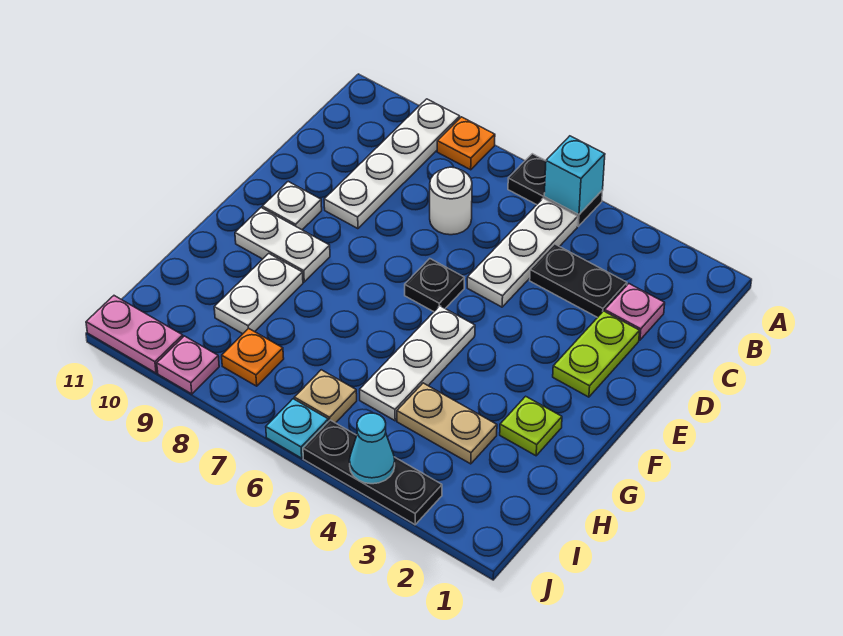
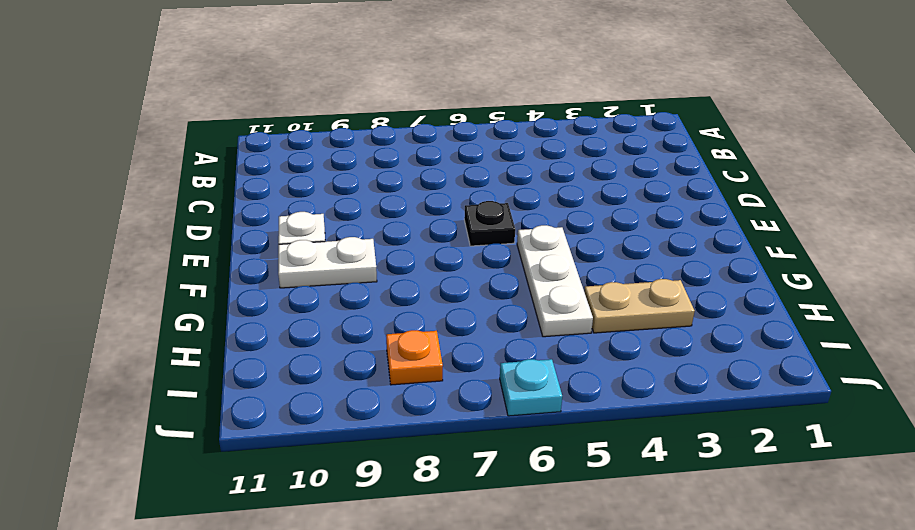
none -> black 1x2 plate [508,154,603,226]
none -> orange 1x1 plate [437,117,495,170]
none -> white 1x4 plate [324,99,460,229]

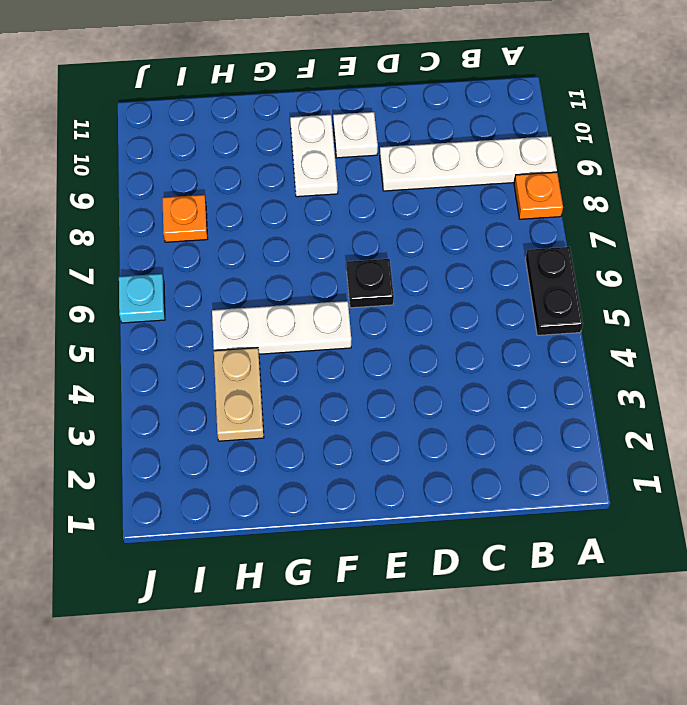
none -> white 1x3 plate [467,198,578,307]
none -> pink 1x1 plate [605,284,665,340]
none -> black 1x2 plate [530,244,627,318]

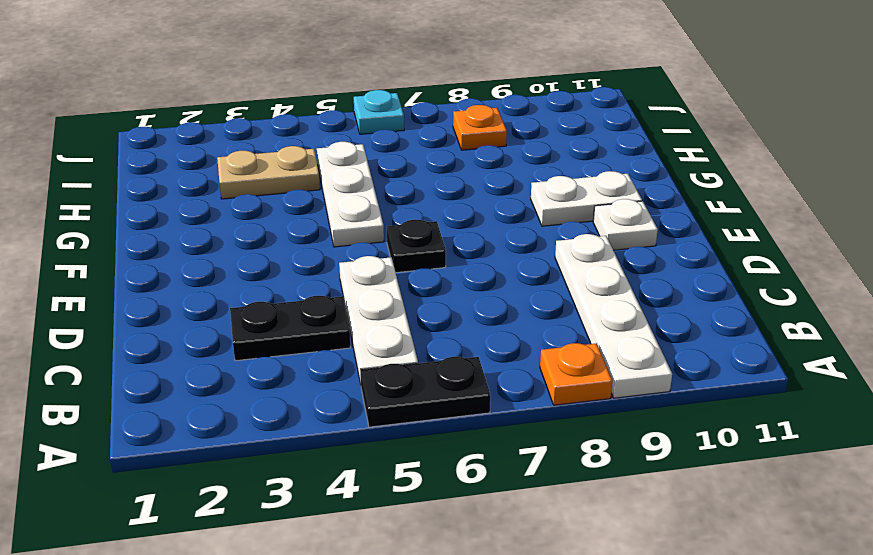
none -> pink 1x1 plate [605,284,665,340]
none -> white 1x1 round brick [430,167,472,235]
none -> lime 1x2 plate [553,311,640,397]

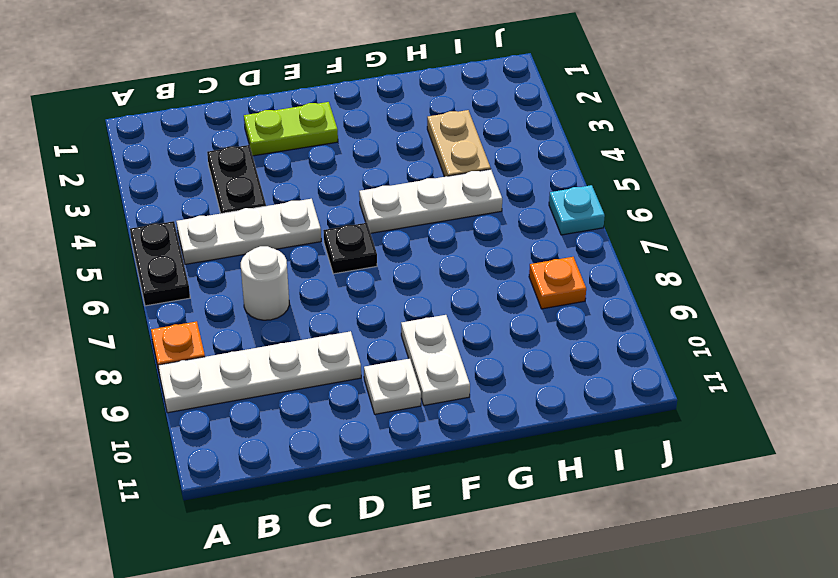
none -> pink 1x1 plate [605,284,665,340]
none -> lime 1x1 plate [500,396,562,456]
none -> white 1x2 plate [214,254,303,334]

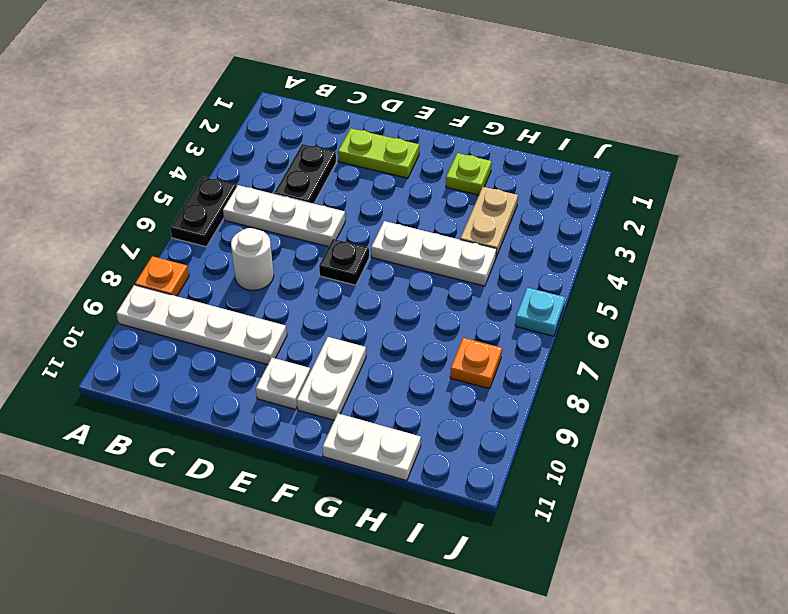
white 1x2 plate [323,413,421,481] -> white 1x2 plate moved to [214,254,303,334]
none -> pink 1x1 plate [605,284,665,340]
none -> tan 1x1 plate [294,370,357,423]
none -> black 1x3 plate [303,420,442,525]

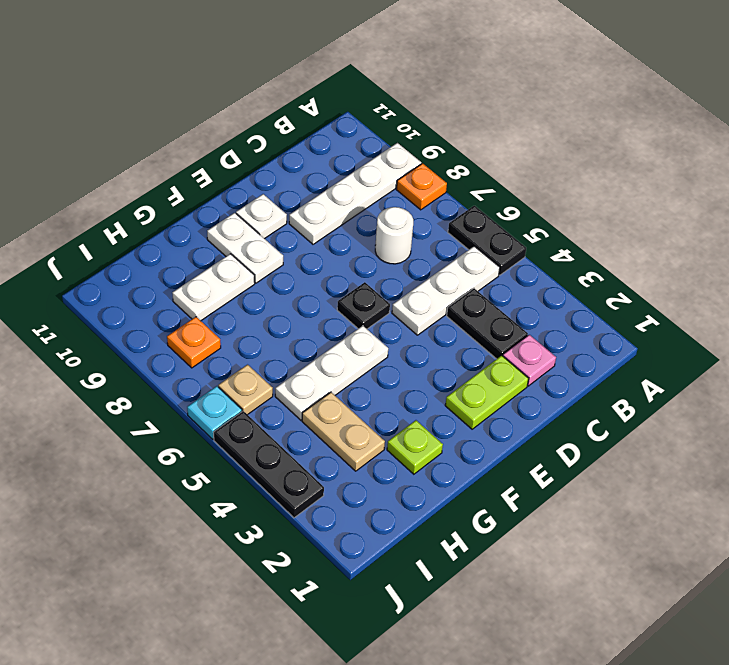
none -> pink 1x1 plate [157,336,219,394]
none -> pink 1x2 plate [86,296,183,373]
none -> cyan 1x1 brick [544,136,605,215]

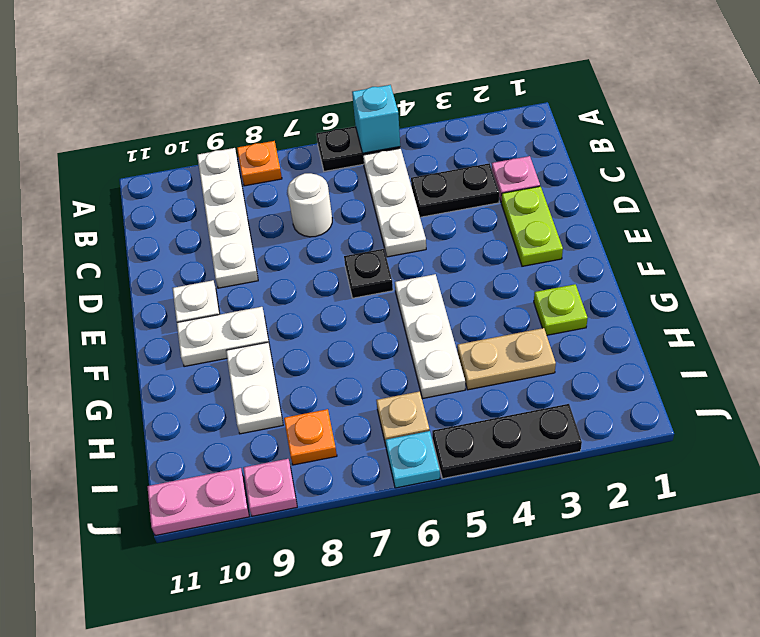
none -> cyan 1x1 cone [349,413,395,484]

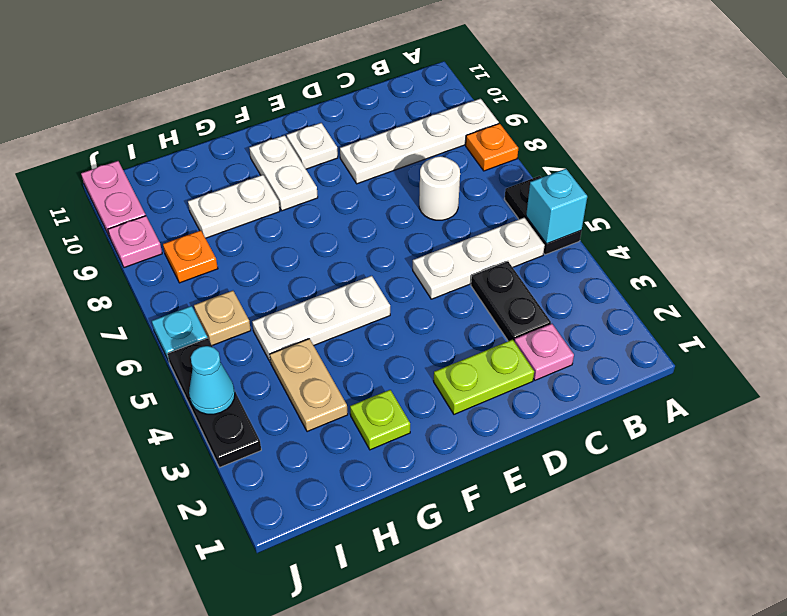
none -> black 1x1 plate [405,259,464,312]

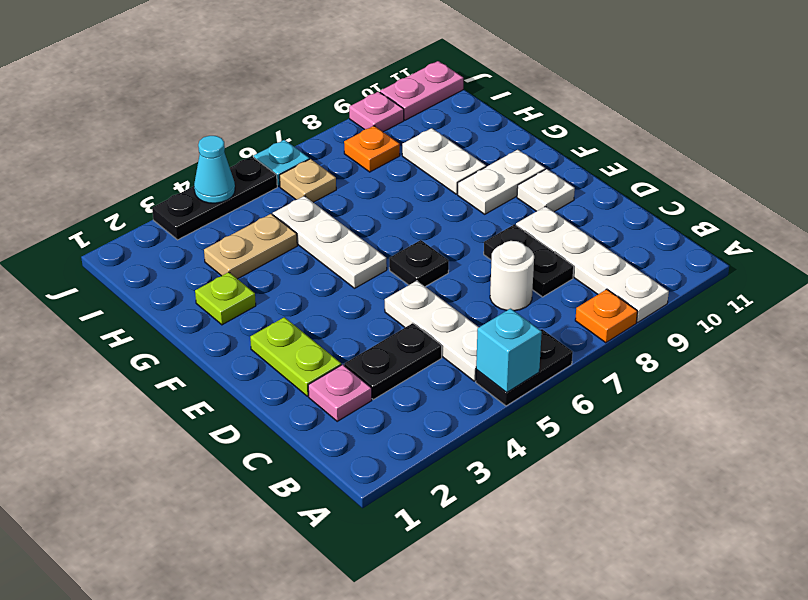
black 1x2 plate [484,224,574,297] -> none

